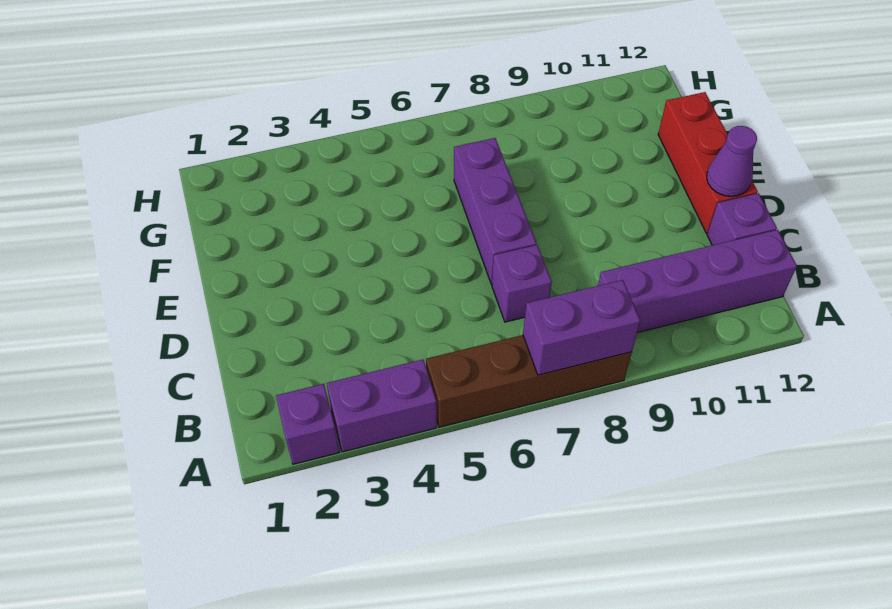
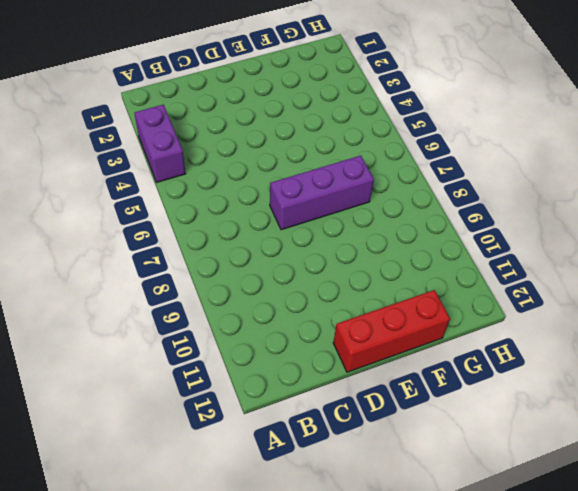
none -> purple 1x1 brick [276,384,340,464]
none -> brown 1x4 brick [426,335,632,427]

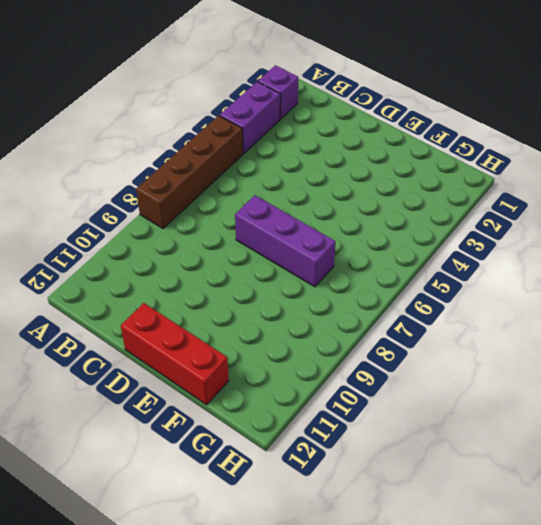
none -> purple 1x4 brick [598,230,797,333]
none -> purple 1x1 brick [492,245,552,322]

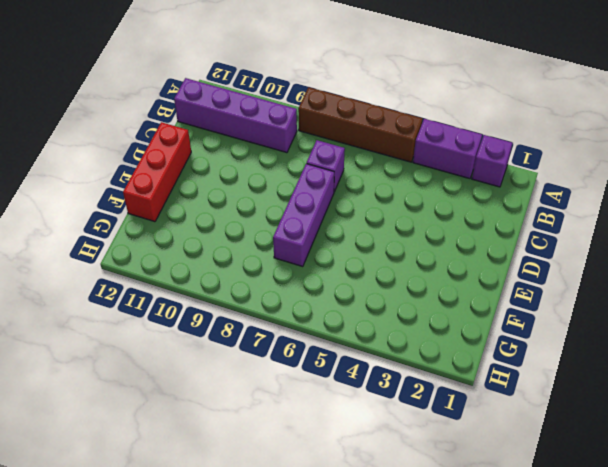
none -> purple 1x1 brick [707,193,777,245]
none -> purple 1x2 brick [523,280,640,375]

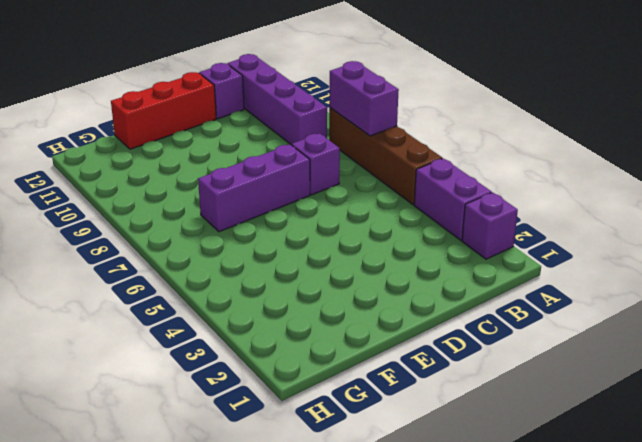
none -> purple 1x1 cone [707,126,757,197]

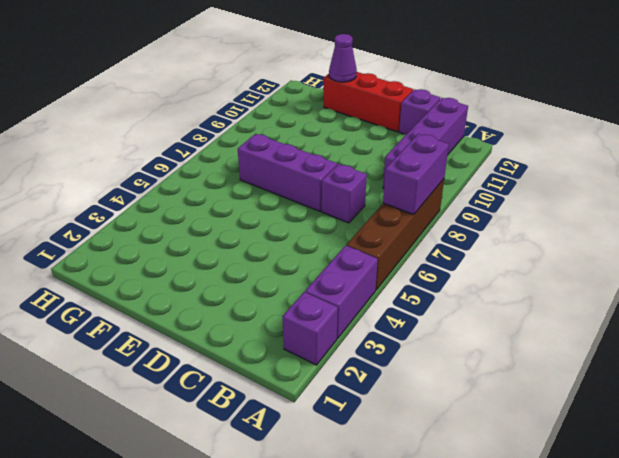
purple 1x1 cone [329,34,357,82] -> purple 1x1 cone moved to [707,126,757,197]

